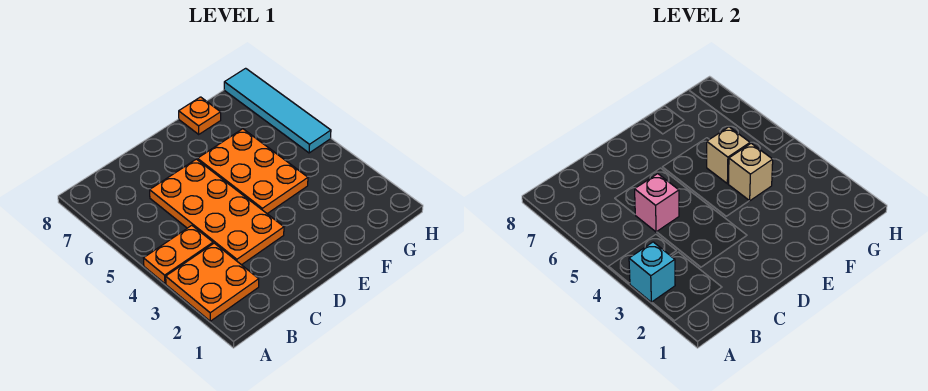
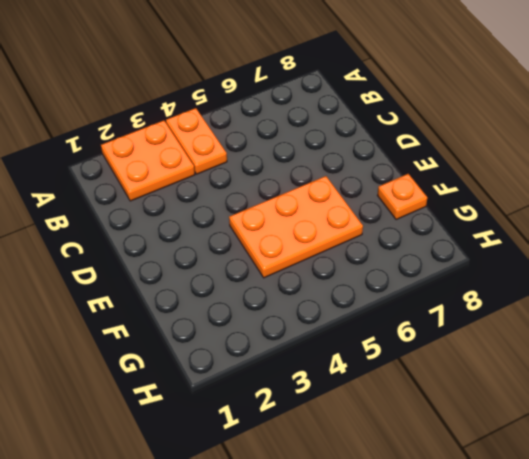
none -> orange 2x4 plate [150,159,284,265]
none -> cyan 1x4 tile [224,68,331,153]

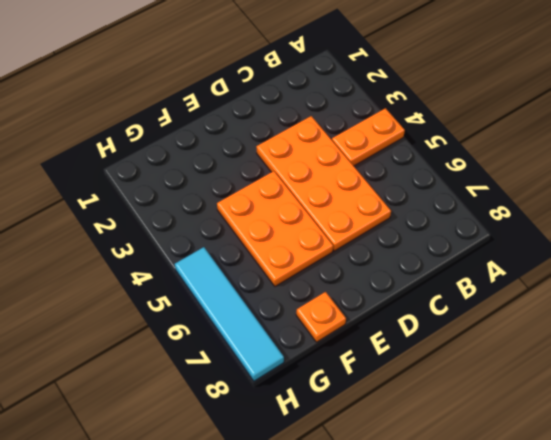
none -> orange 2x2 plate [166,243,259,321]
none -> cyan 1x1 brick [629,242,675,302]

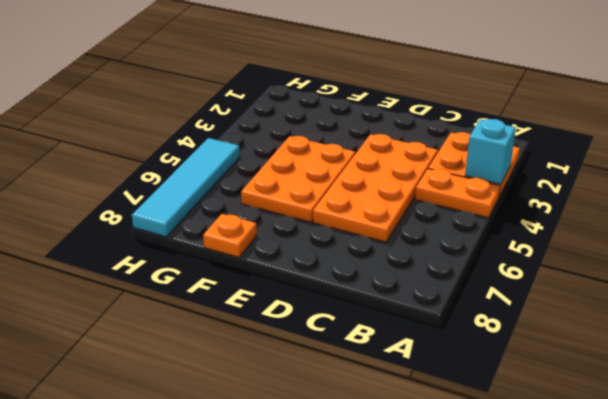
none -> pink 1x1 brick [635,174,679,232]
none -> tan 1x1 brick [729,143,773,201]

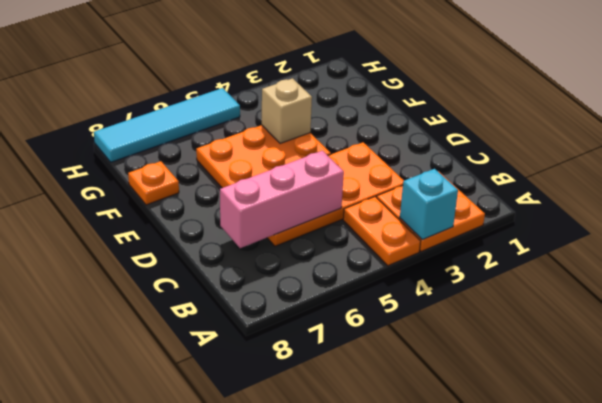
pink 1x3 brick [220,151,344,248] -> pink 1x1 brick [635,174,679,232]
none -> tan 1x1 brick [707,127,750,184]

